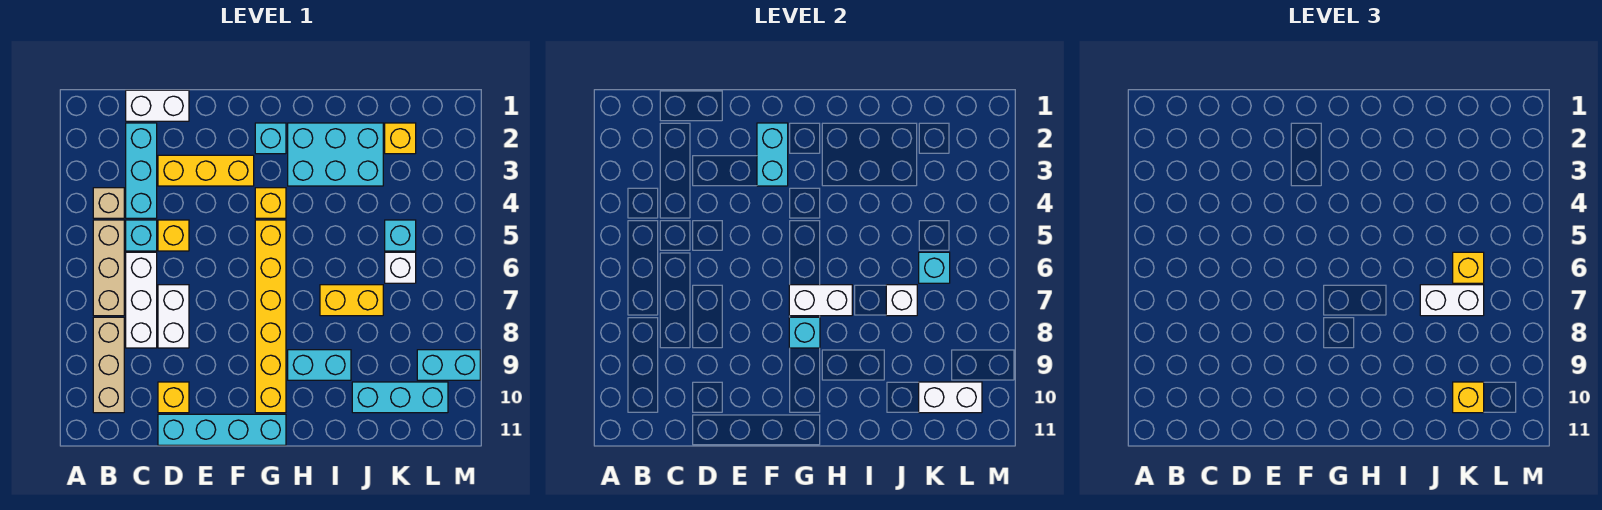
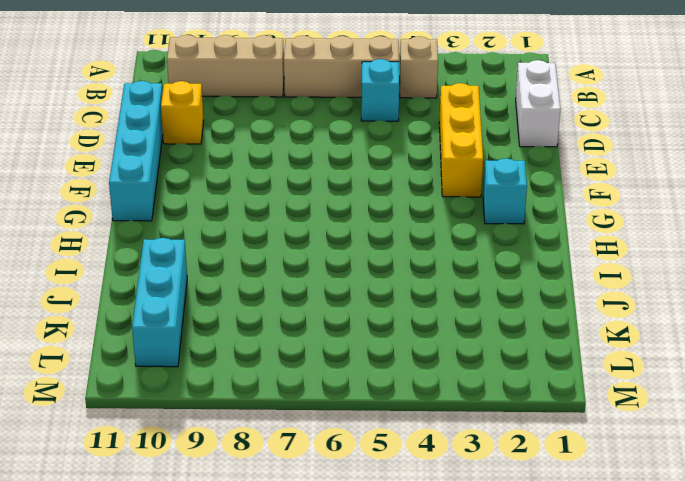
none -> cyan 1x3 brick [126,123,157,218]
none -> white 1x3 brick [126,252,157,348]
none -> yellow 1x1 brick [158,220,189,251]
none -> white 1x2 brick [158,285,189,348]

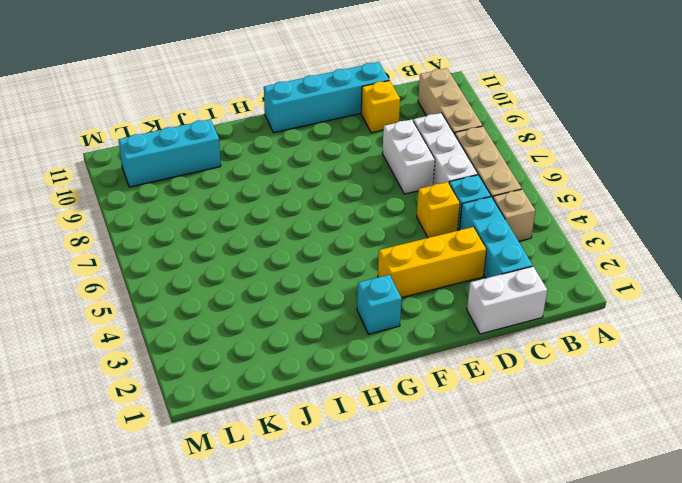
none -> yellow 1x1 brick [255,188,286,218]
none -> yellow 1x6 brick [255,220,286,413]
none -> cyan 2x3 brick [288,123,383,186]
none -> cyan 1x2 brick [288,350,351,380]

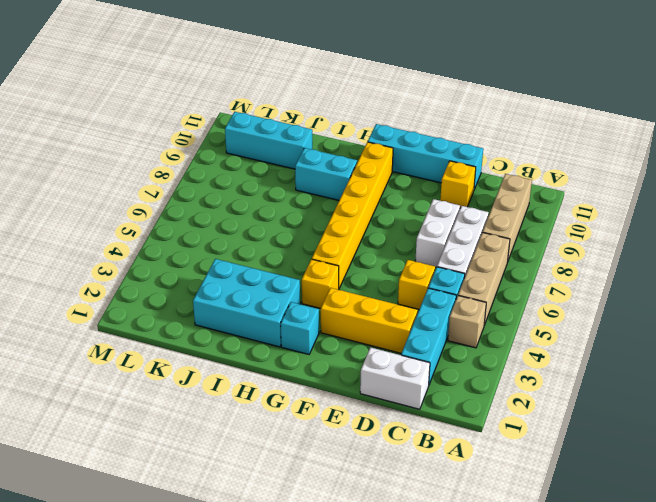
none -> yellow 1x2 brick [320,285,383,316]
none -> yellow 1x1 brick [385,123,416,154]
none -> cyan 1x1 brick [385,220,416,251]
none -> white 1x1 brick [385,252,416,283]

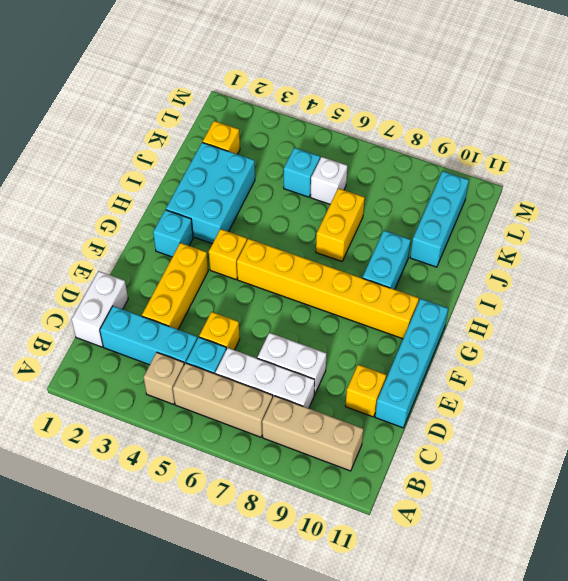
none -> cyan 1x2 brick [417,350,480,380]
none -> cyan 1x2 brick [757,123,788,186]
none -> white 1x2 brick [789,285,852,316]
none -> cyan 1x1 brick [789,317,820,348]

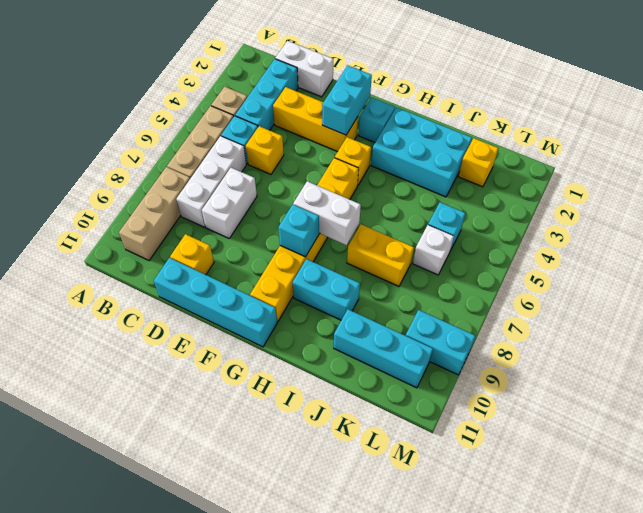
none -> white 1x1 brick [886,285,917,316]
none -> cyan 1x1 brick [919,252,950,283]
none -> white 1x2 brick [919,382,982,413]
none -> white 1x2 brick [1420,285,1484,316]

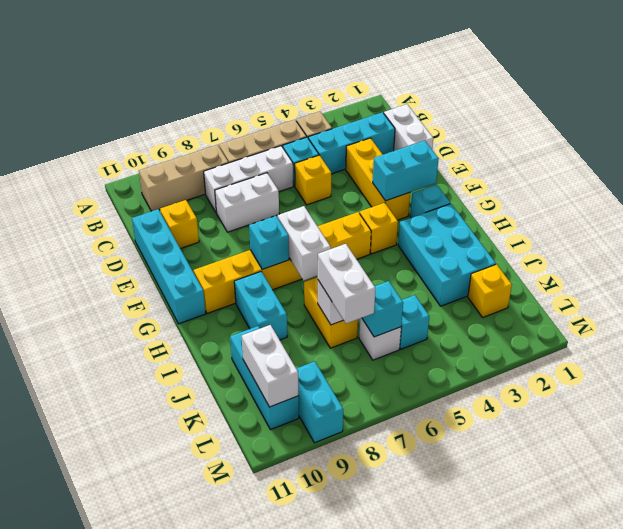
none -> yellow 1x1 brick [1453,252,1484,283]
none -> yellow 1x1 brick [1453,382,1484,413]

